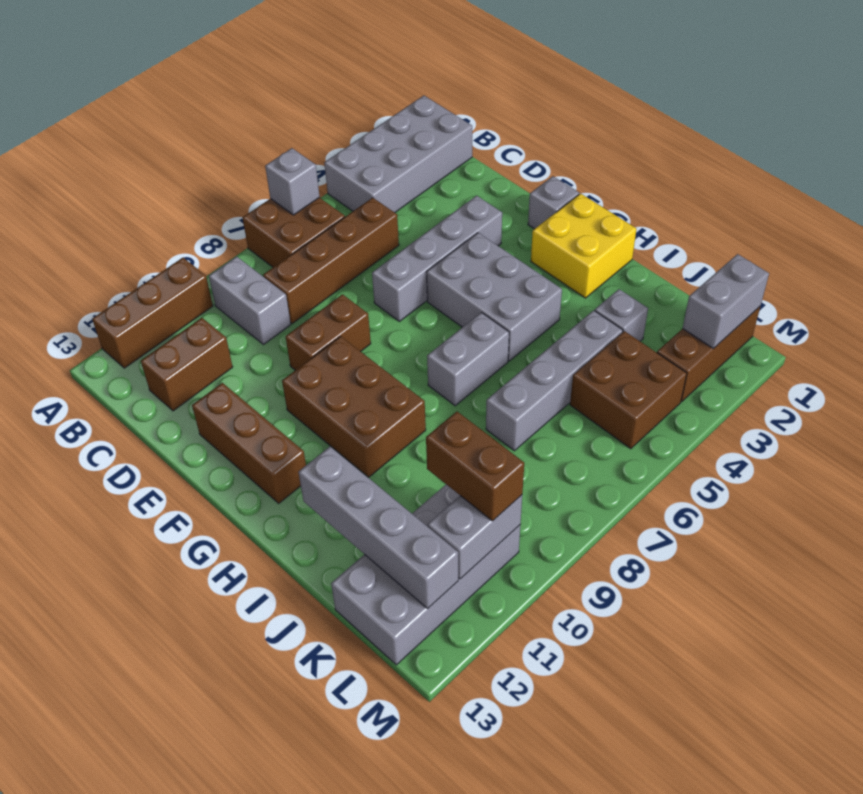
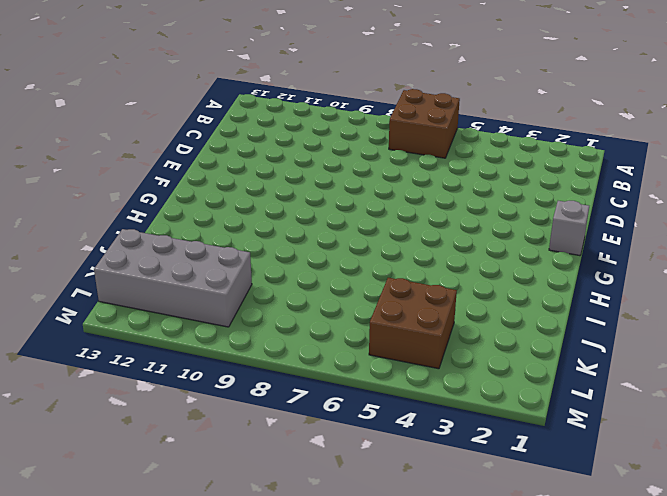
none -> grey 2x4 brick [324,96,472,213]
none -> brown 1x3 brick [92,258,213,368]
none -> grey 1x2 brick [209,257,291,345]

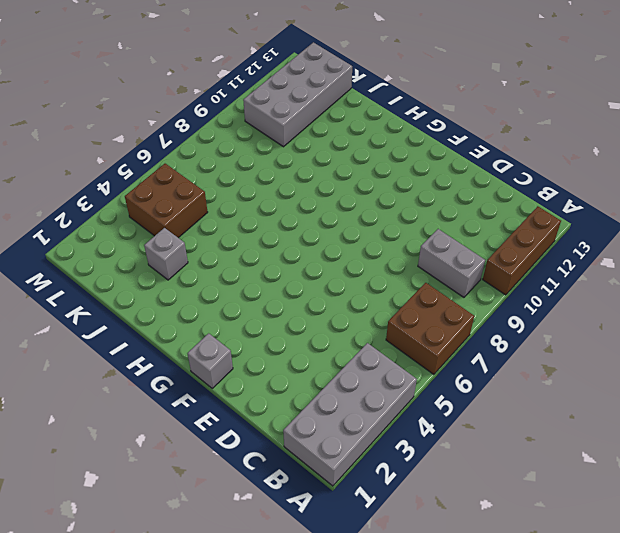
none -> brown 1x4 brick [263,198,399,324]
none -> brown 1x2 brick [141,318,233,411]
none -> grey 1x4 brick [372,196,502,321]

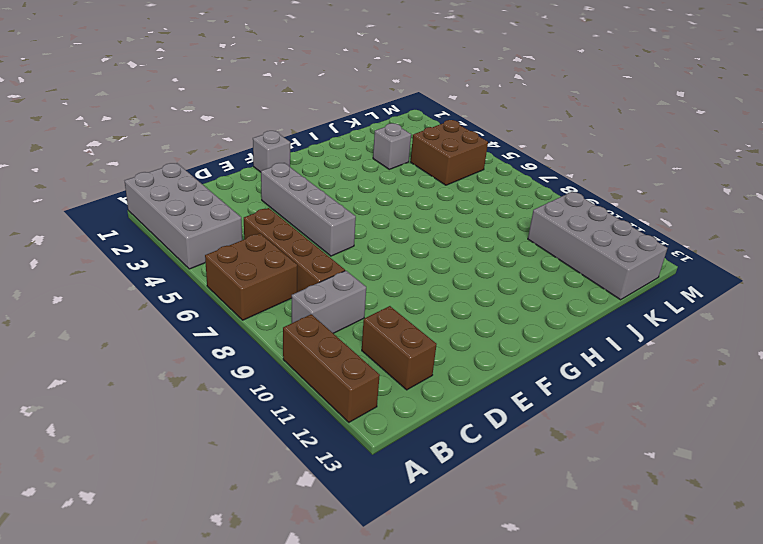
none -> brown 1x2 brick [286,294,371,370]
none -> brown 1x3 brick [192,383,306,503]
none -> grey 2x3 brick [426,233,562,361]

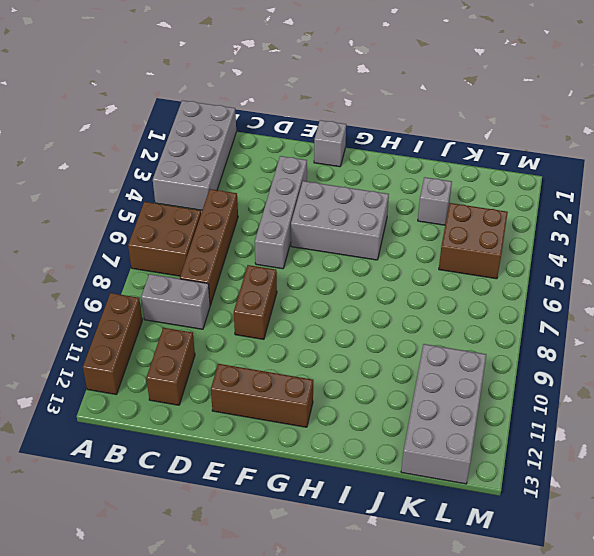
none -> brown 2x3 brick [282,336,426,477]
none -> yellow 2x2 brick [531,194,636,298]
none -> grey 1x2 brick [427,313,509,406]

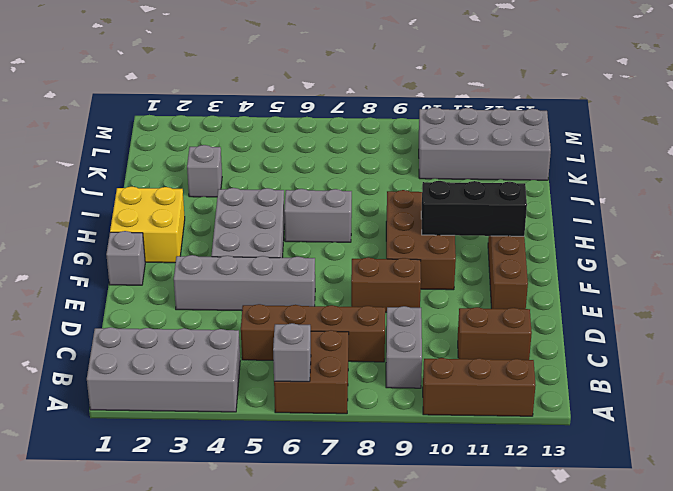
black 1x3 brick [421,181,527,236] -> none
none -> grey 1x4 brick [486,310,623,451]
none -> brown 2x2 brick [570,331,687,449]
none -> brown 1x3 brick [657,307,760,402]

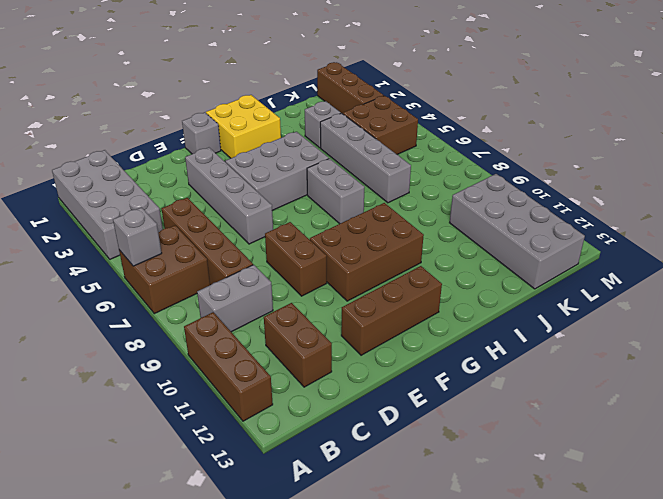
none -> grey 1x4 brick [298,446,458,609]
none -> grey 1x2 brick [683,254,769,348]
none -> grey 1x2 brick [428,495,522,579]

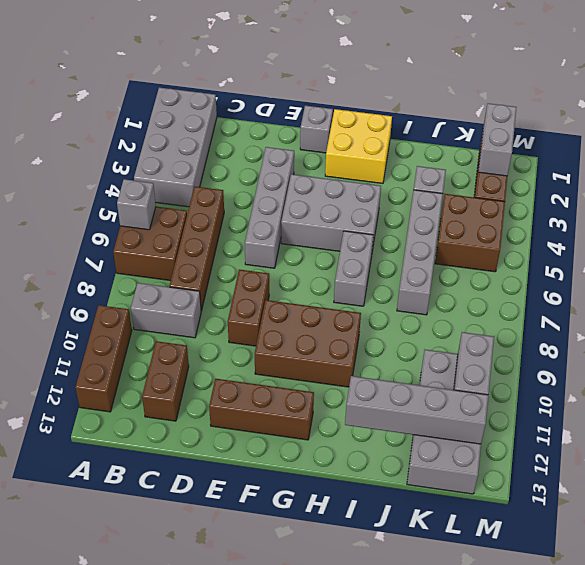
none -> brown 1x2 brick [426,412,524,521]

